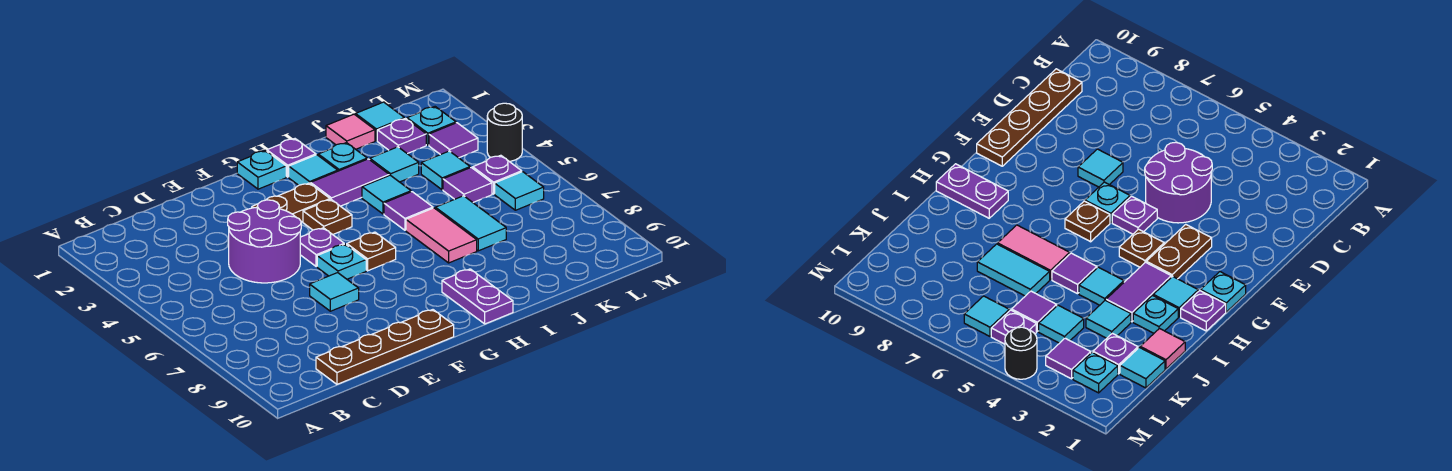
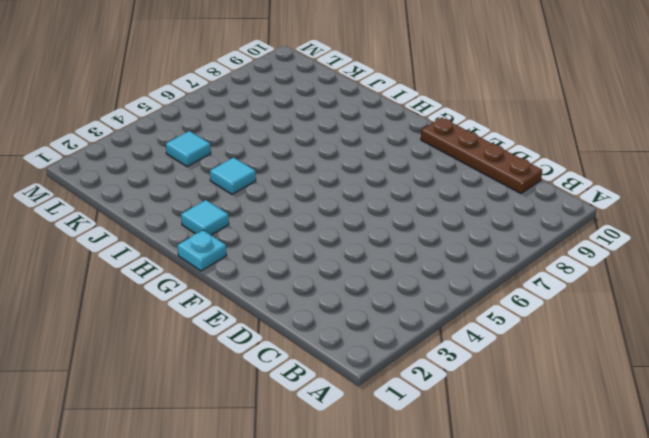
none -> purple 2x2 round brick [228,200,301,283]
none -> cyan 1x1 tile [310,273,359,311]
none -> brown 1x2 plate [252,183,330,222]

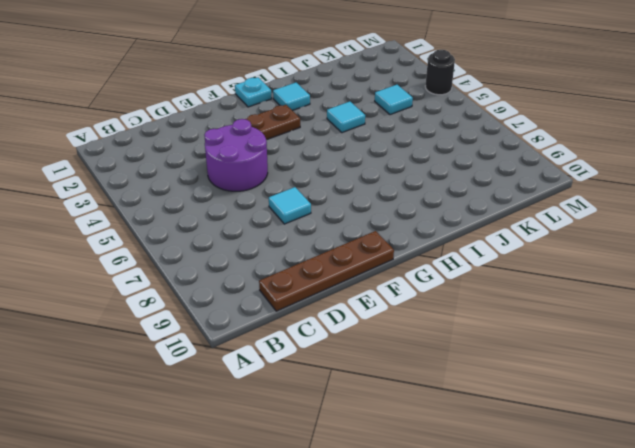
none -> purple 1x1 plate [300,228,344,267]
none -> cyan 1x1 plate [317,244,366,279]
none -> brown 1x1 plate [303,200,352,235]

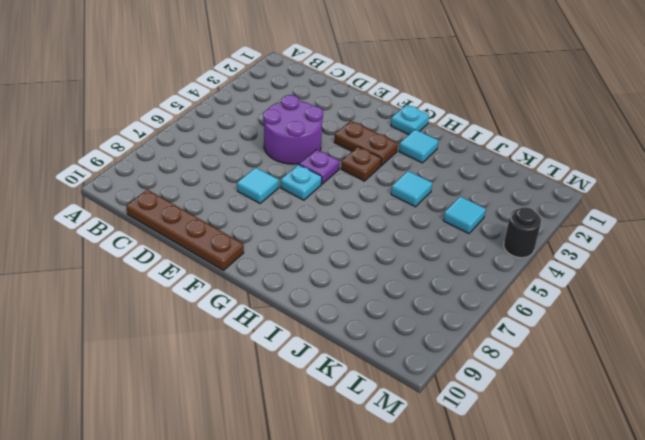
none -> brown 1x1 plate [347,232,396,271]
none -> purple 1x1 plate [267,139,316,177]
none -> purple 1x2 tile [311,159,389,206]

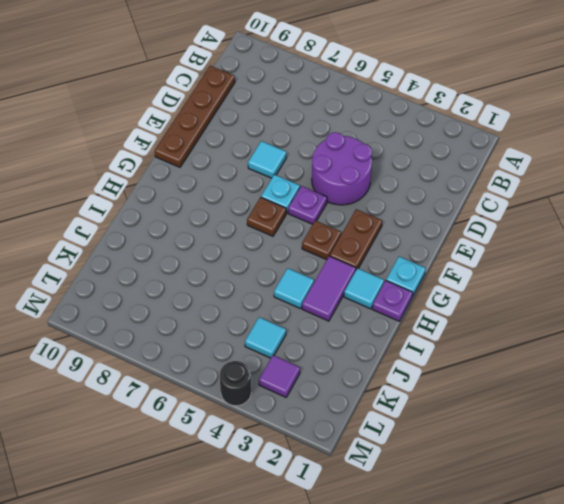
none -> purple 1x2 plate [442,269,513,324]
none -> cyan 1x1 plate [318,143,367,171]
none -> purple 1x1 tile [384,192,433,230]

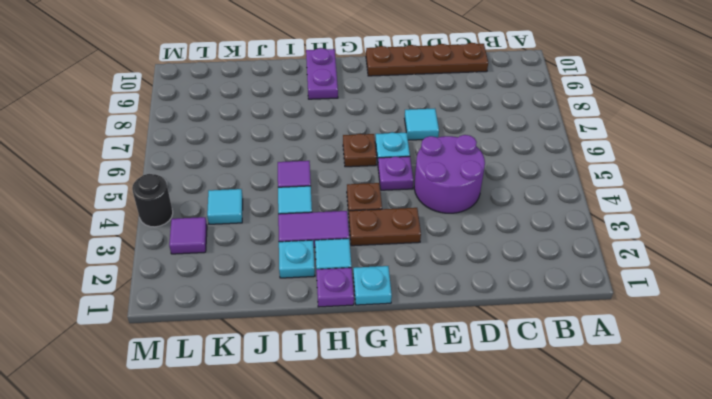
none -> pink 1x2 tile [406,208,477,263]
none -> pink 1x1 tile [326,114,375,149]
none -> cyan 1x1 tile [370,147,419,182]

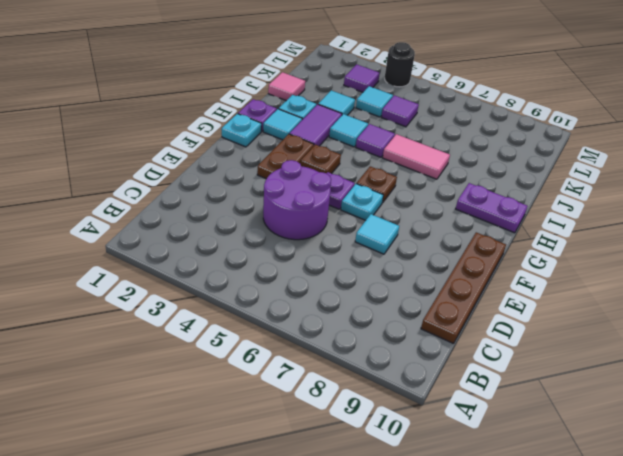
none -> cyan 1x2 tile [435,196,506,251]
none -> cyan 1x1 tile [356,102,405,141]
none -> purple 1x1 plate [377,119,426,154]

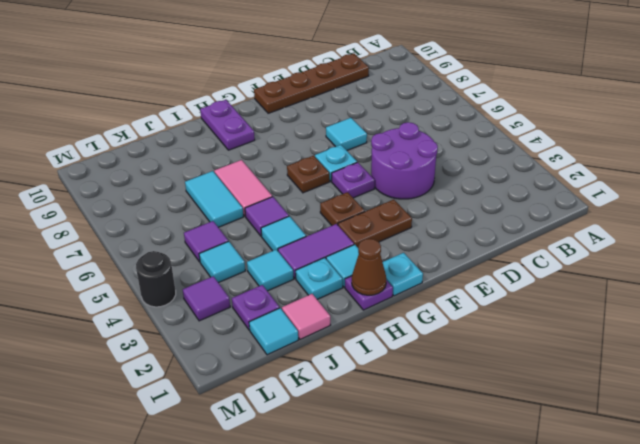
brown 1x1 cone [352,239,386,295] -> none
none -> cyan 1x1 plate [407,107,456,145]
none -> purple 1x1 plate [473,155,522,194]
none -> cyan 1x1 tile [495,172,544,210]

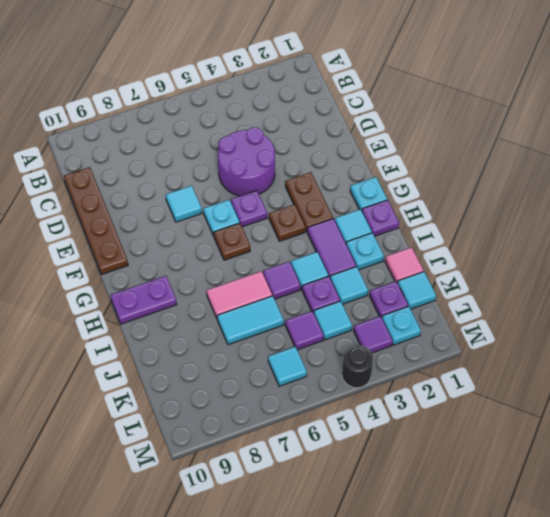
purple 1x1 plate [302,276,340,313] -> purple 1x1 plate moved to [473,155,522,194]

